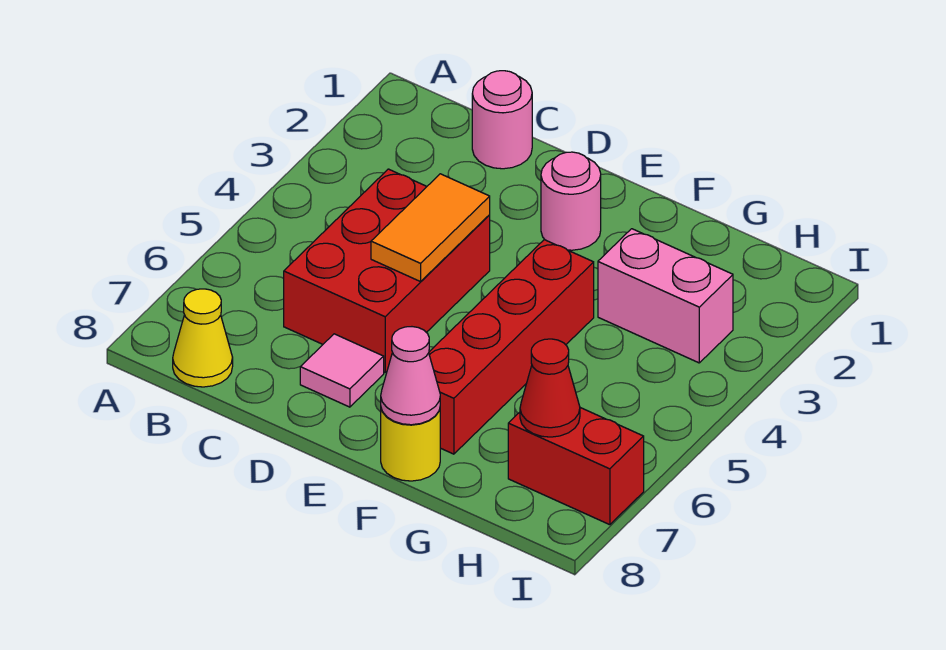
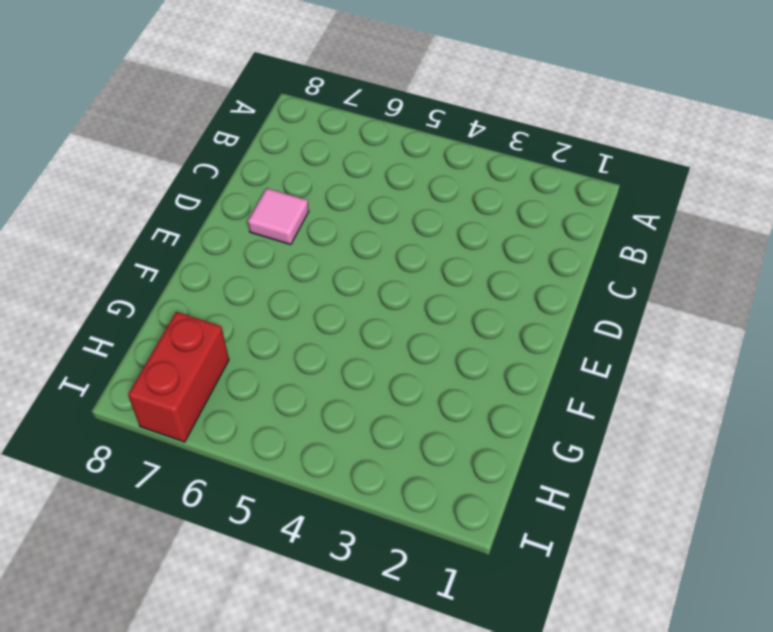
none -> yellow 1x1 cone [173,289,233,387]
none -> pink 1x1 round brick [472,71,532,169]
none -> red 2x3 brick [284,169,490,372]

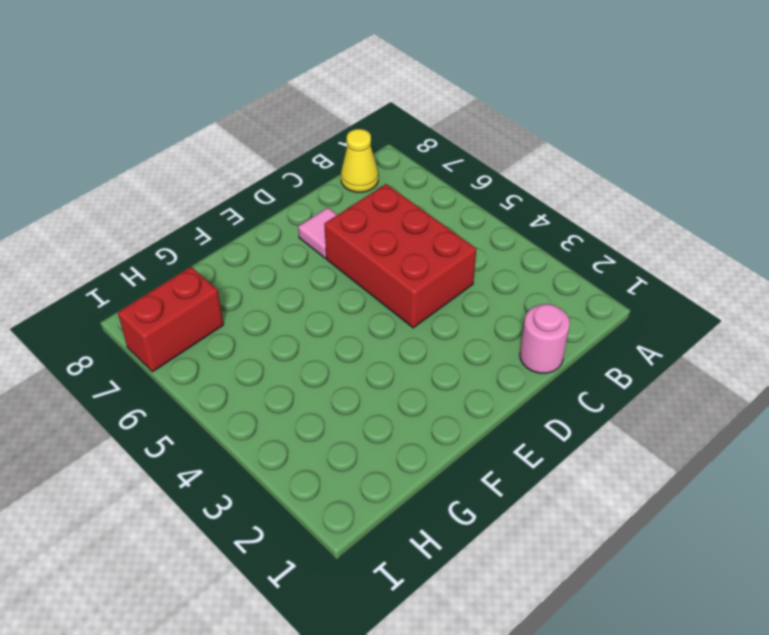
none -> pink 1x1 round brick [541,152,601,250]
none -> red 1x4 brick [429,240,594,454]
none -> yellow 1x1 round brick [381,409,440,481]

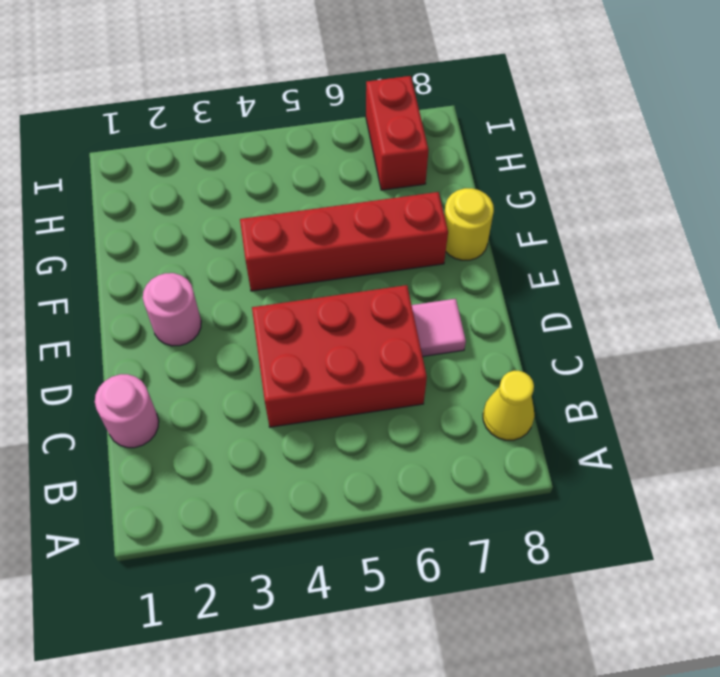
none -> pink 1x2 brick [598,229,733,363]
none -> orange 1x2 tile [371,174,490,282]
none -> pink 1x1 cone [381,327,440,425]

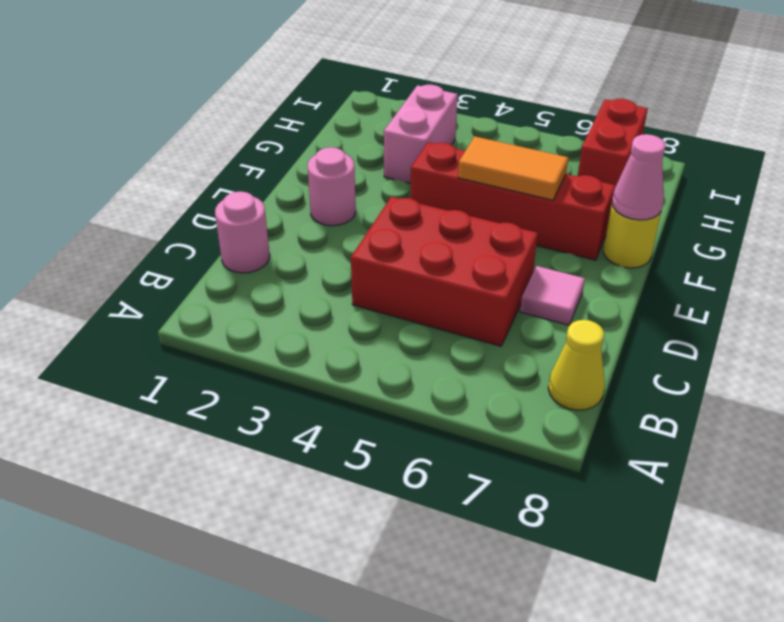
orange 1x2 tile [458,136,568,200] -> orange 1x2 tile moved to [371,174,490,282]
none -> red 1x1 cone [520,339,580,437]

